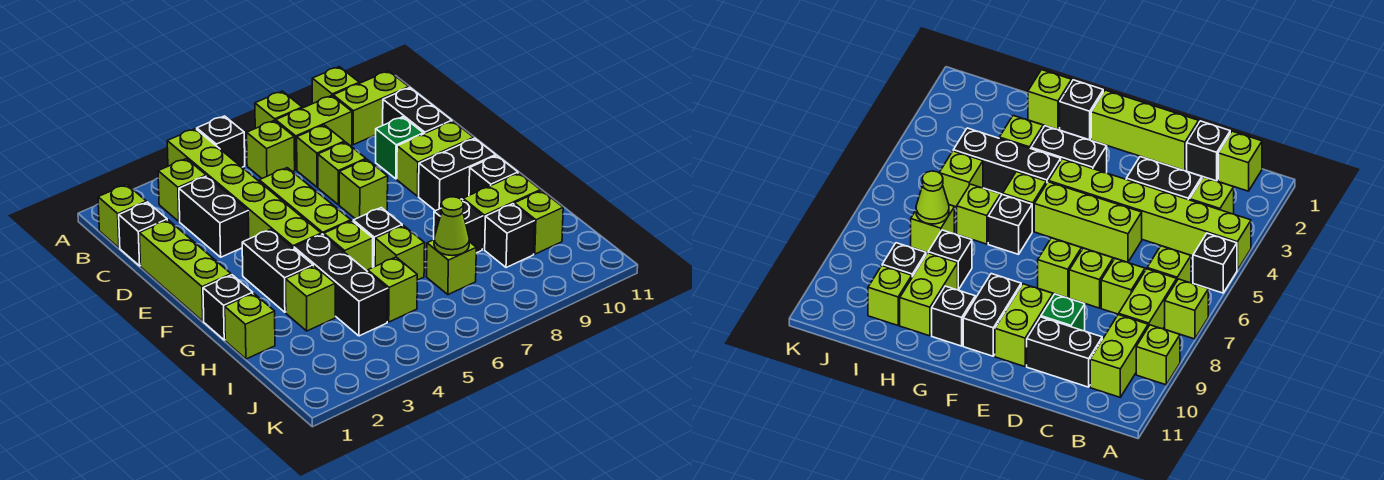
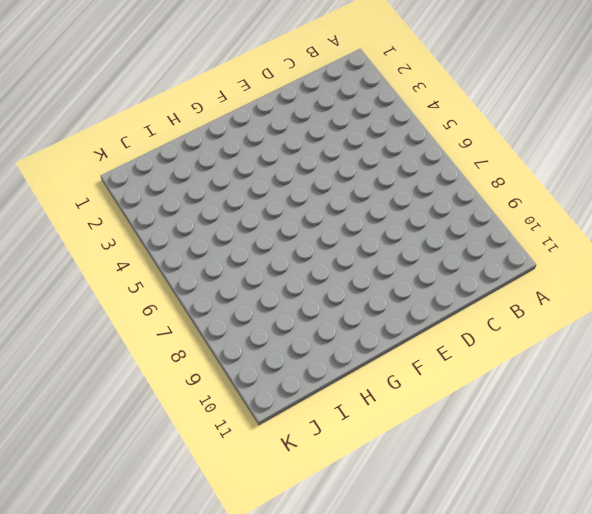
none -> lime 1x6 brick [167,129,321,248]
none -> black 1x1 brick [197,116,245,167]
none -> lime 1x1 brick [255,91,302,128]
none -> lime 1x1 brick [312,67,359,104]

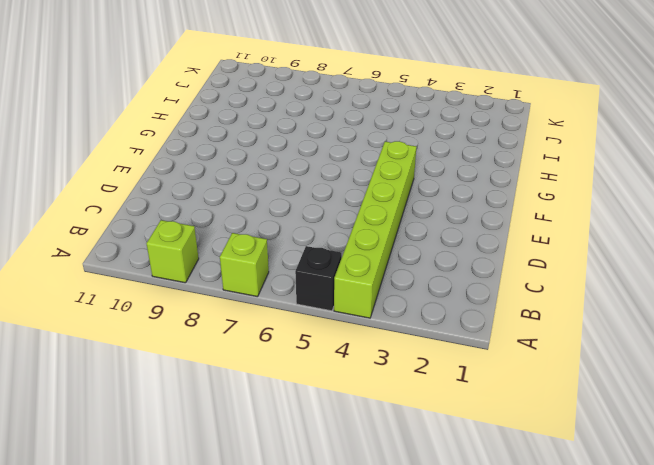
none -> lime 1x1 brick [98,184,146,248]
none -> lime 1x1 brick [158,159,206,221]
none -> lime 1x1 brick [247,120,295,178]
none -> lime 1x2 brick [276,96,352,170]

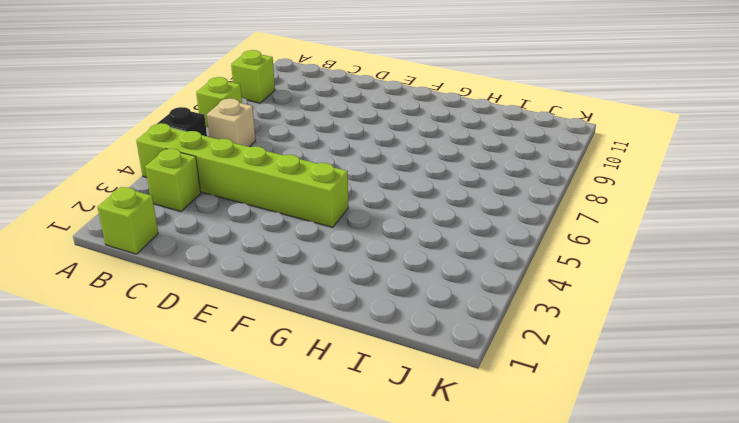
tan 1x1 brick [207,98,256,147] -> lime 1x1 brick [247,120,295,178]
none -> lime 1x2 brick [276,96,352,170]
none -> lime 1x2 brick [333,71,409,145]
none -> black 1x1 brick [119,202,167,266]
none -> black 1x2 brick [179,176,249,257]

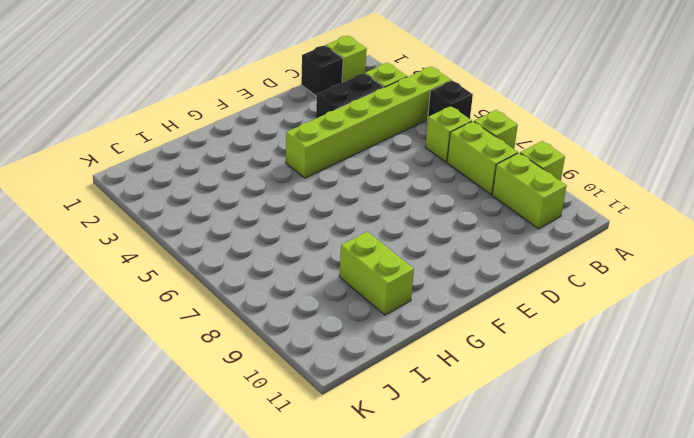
none -> lime 1x1 brick [297,125,344,187]
none -> black 1x2 brick [383,88,452,134]
none -> lime 1x3 brick [139,220,231,321]
none -> lime 1x3 brick [259,168,351,235]

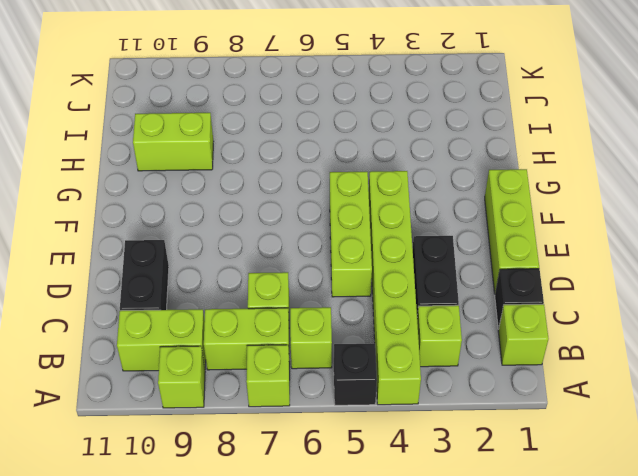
none -> lime 1x1 brick [318,142,366,205]
none -> green 1x1 brick [376,117,423,179]
none -> lime 1x1 brick [339,159,388,219]
none -> lime 1x2 brick [397,121,474,196]

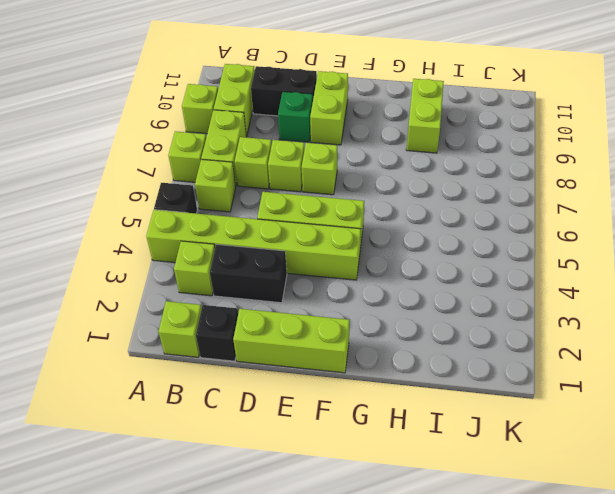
none -> black 1x2 brick [242,229,313,312]
none -> black 1x2 brick [419,138,496,211]
none -> black 1x1 brick [203,275,253,340]
none -> black 1x3 brick [294,234,388,336]

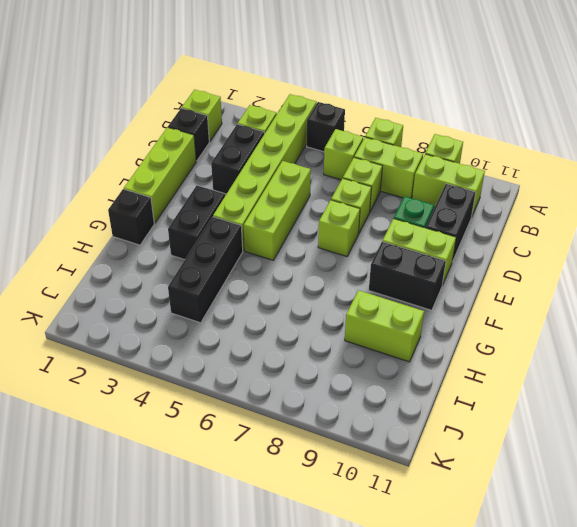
none -> lime 1x1 brick [324,221,373,271]
none -> black 1x1 brick [353,208,402,267]
none -> black 1x1 brick [469,156,518,195]
none -> lime 1x1 brick [225,293,275,359]

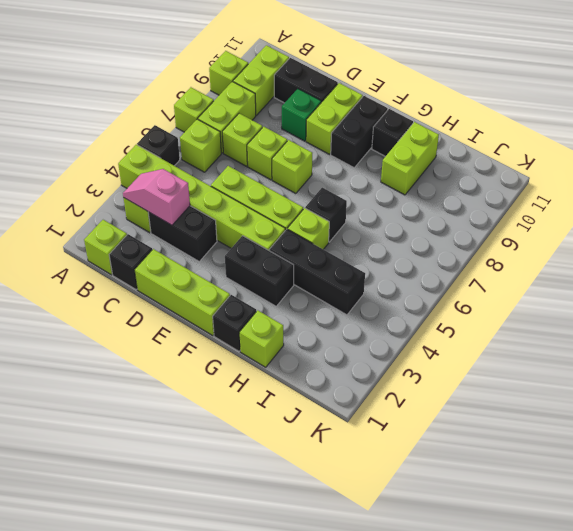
pink 1x2 slope [123,169,190,225] -> none
none -> lime 1x1 brick [286,266,335,331]
none -> lime 1x1 brick [375,225,425,280]
none -> black 1x1 brick [434,199,483,253]
none -> lime 1x1 brick [368,257,417,322]

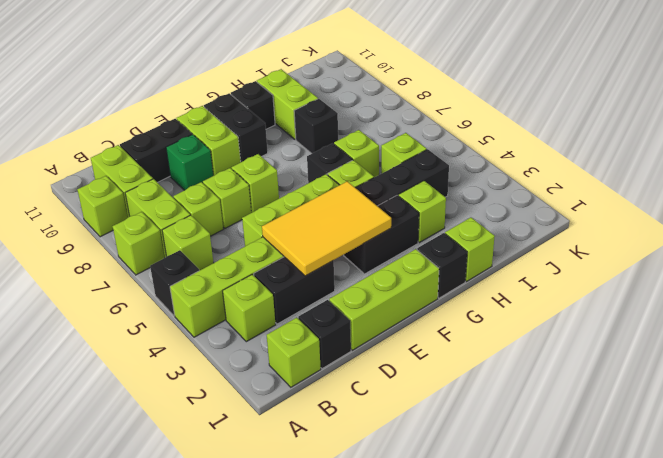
yellow 2x3 tile [262,181,391,276] -> none
none -> lime 1x1 brick [427,240,476,295]
none -> black 1x1 brick [485,204,535,268]
none -> lime 1x1 brick [514,191,563,254]
none -> lime 1x1 cone [434,197,469,256]

